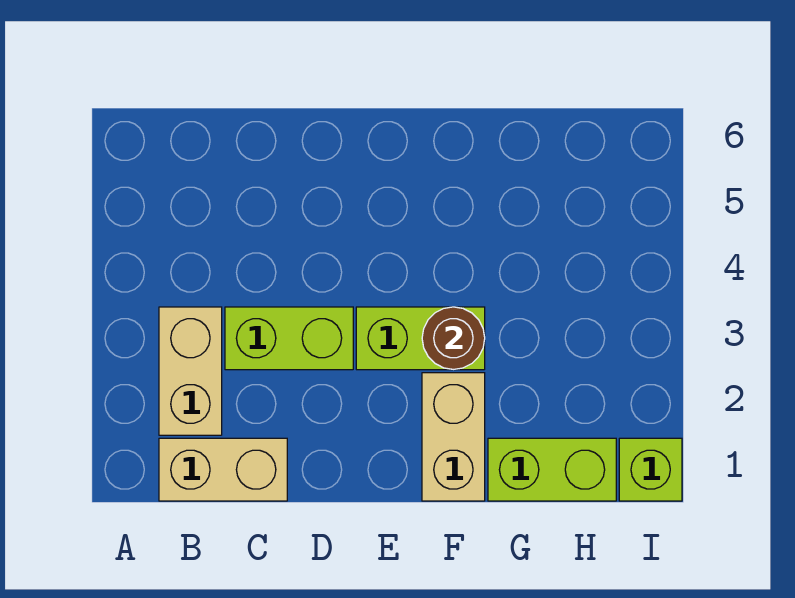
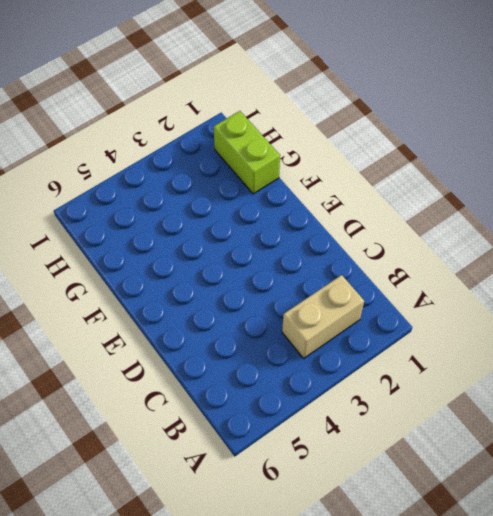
none -> tan 1x2 brick [159,438,287,501]
none -> lime 1x2 brick [225,307,353,370]

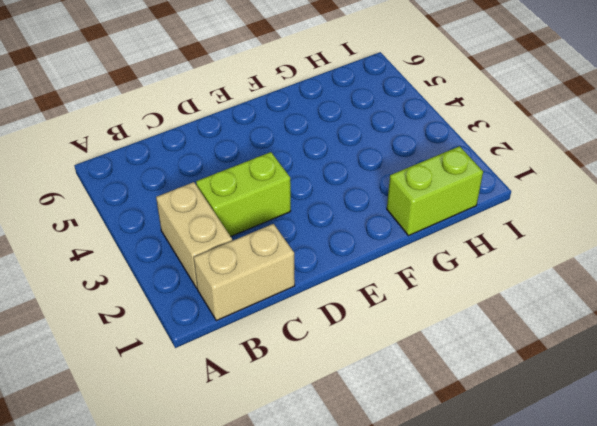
none -> lime 1x2 brick [356,307,485,370]
none -> tan 1x2 brick [422,373,485,501]

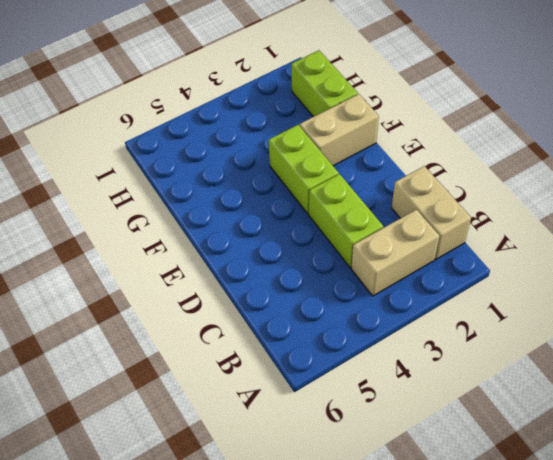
none -> lime 1x1 brick [619,438,682,501]
none -> brown 1x1 round brick [422,307,485,370]

